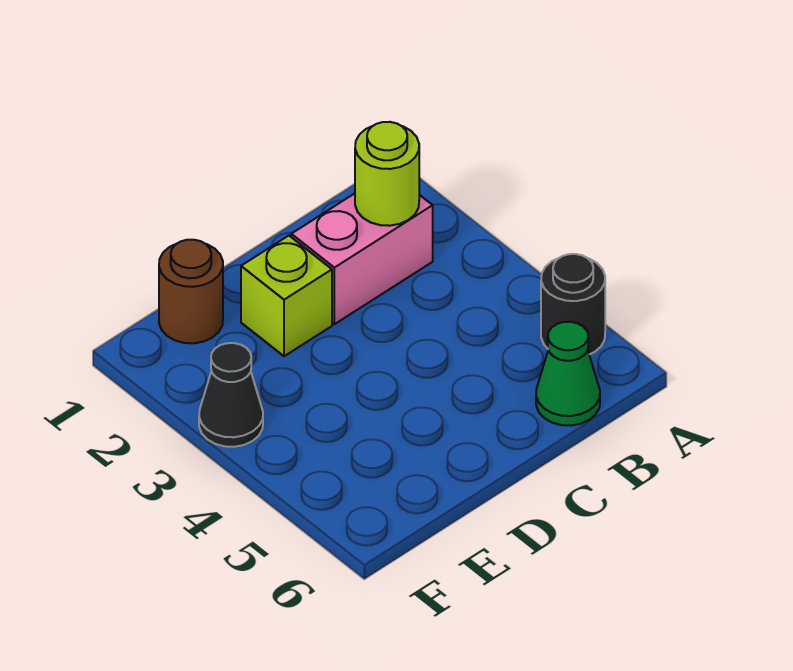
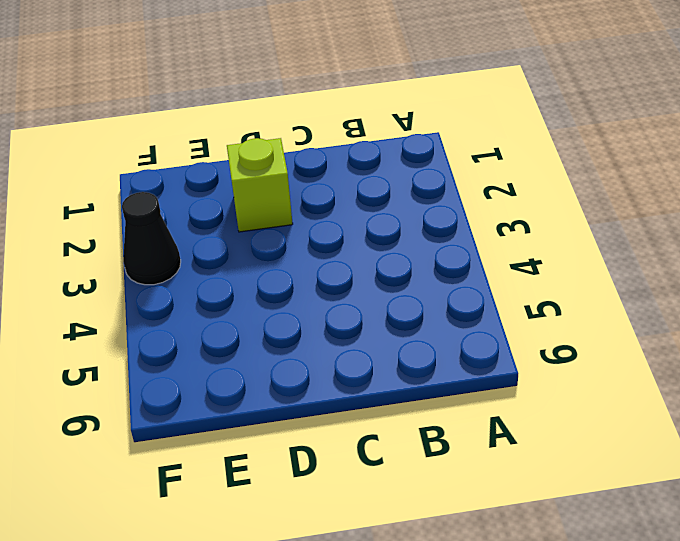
none -> black 1x1 round brick [541,254,605,354]
none -> pink 1x2 brick [291,194,433,324]

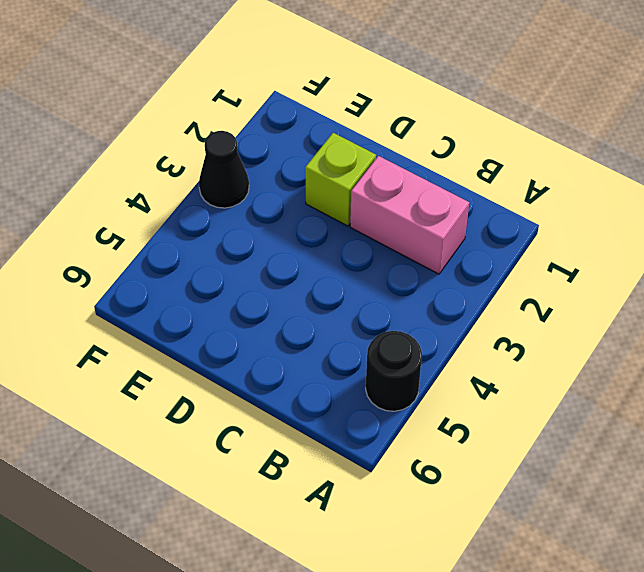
none -> green 1x1 cone [536,322,600,426]
none -> brown 1x1 round brick [159,240,223,343]

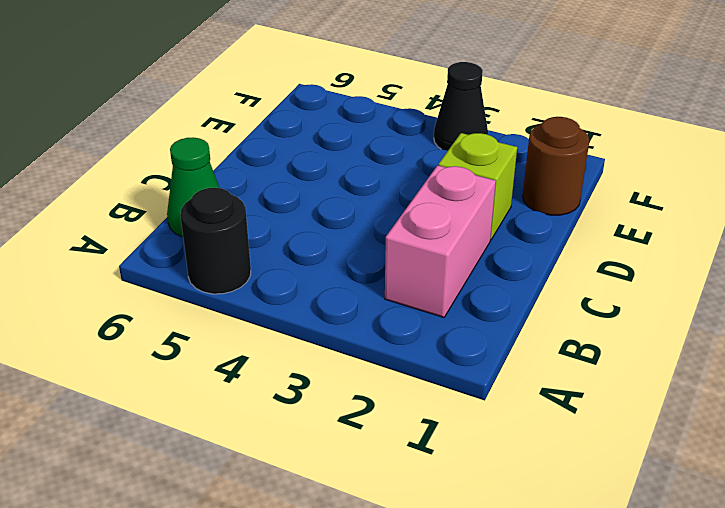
none -> lime 1x1 round brick [355,122,419,226]

